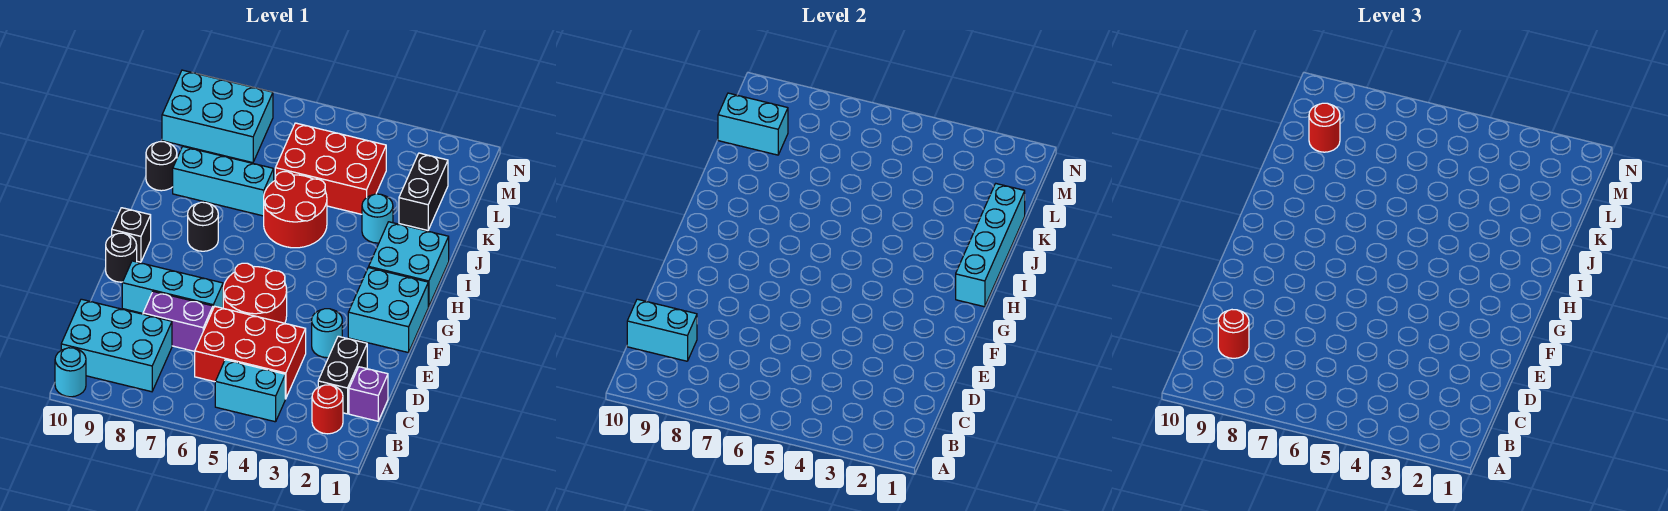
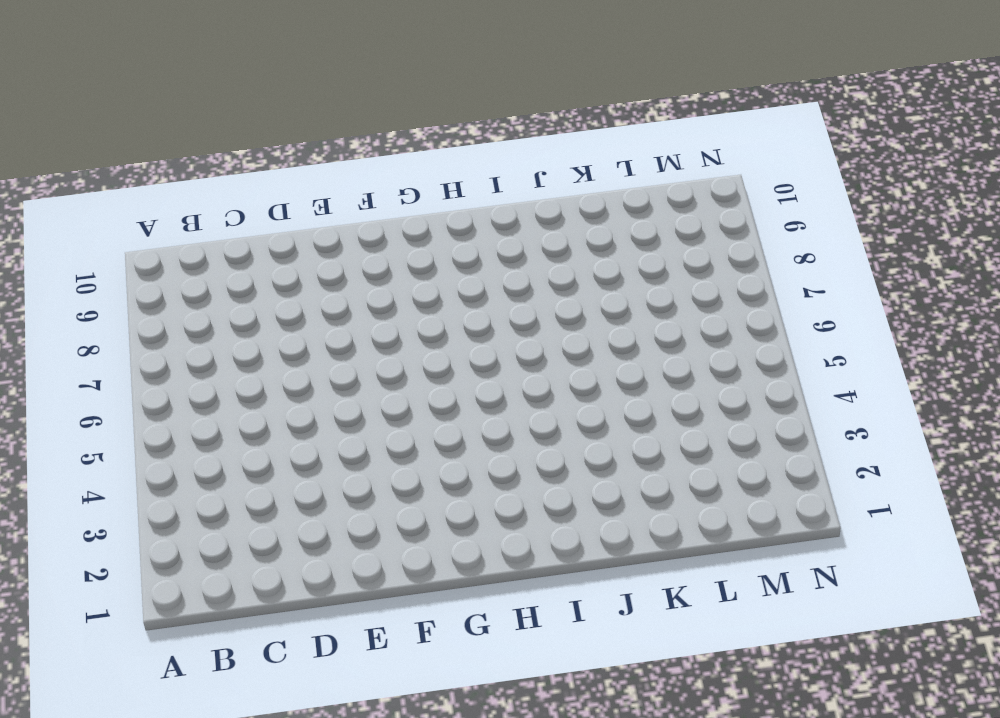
none -> cyan 1x1 round brick [55,348,86,397]
none -> red 1x1 round brick [312,385,343,434]
none -> cyan 1x2 brick [215,360,285,422]

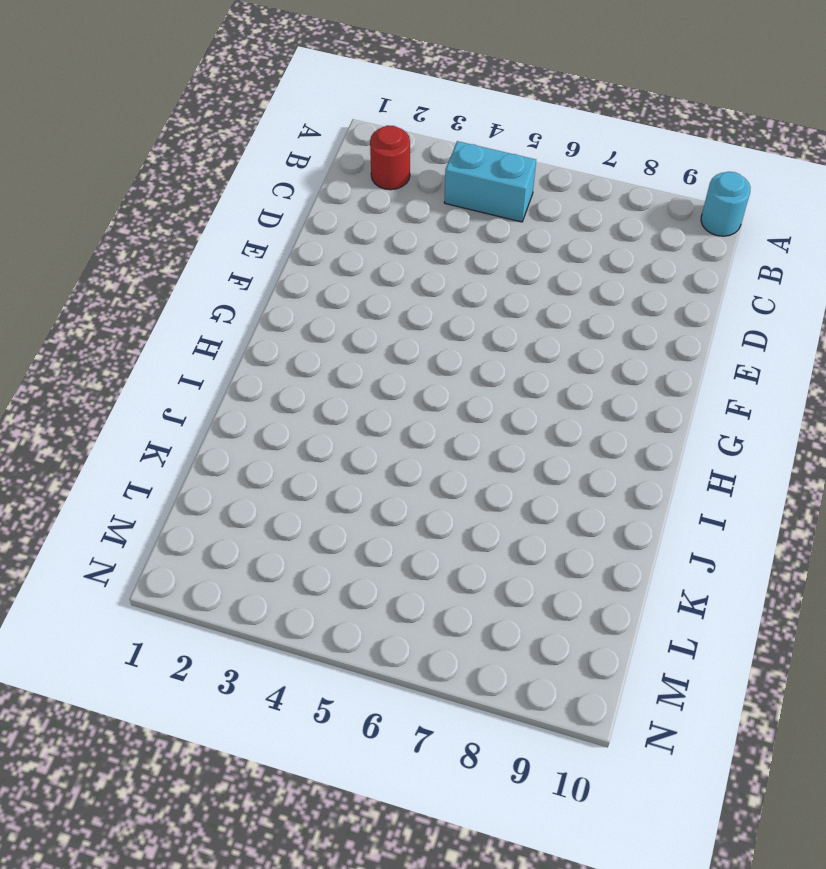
none -> cyan 2x3 brick [61,299,172,392]
none -> purple 1x1 brick [349,367,388,421]
none -> black 1x2 brick [318,336,367,414]

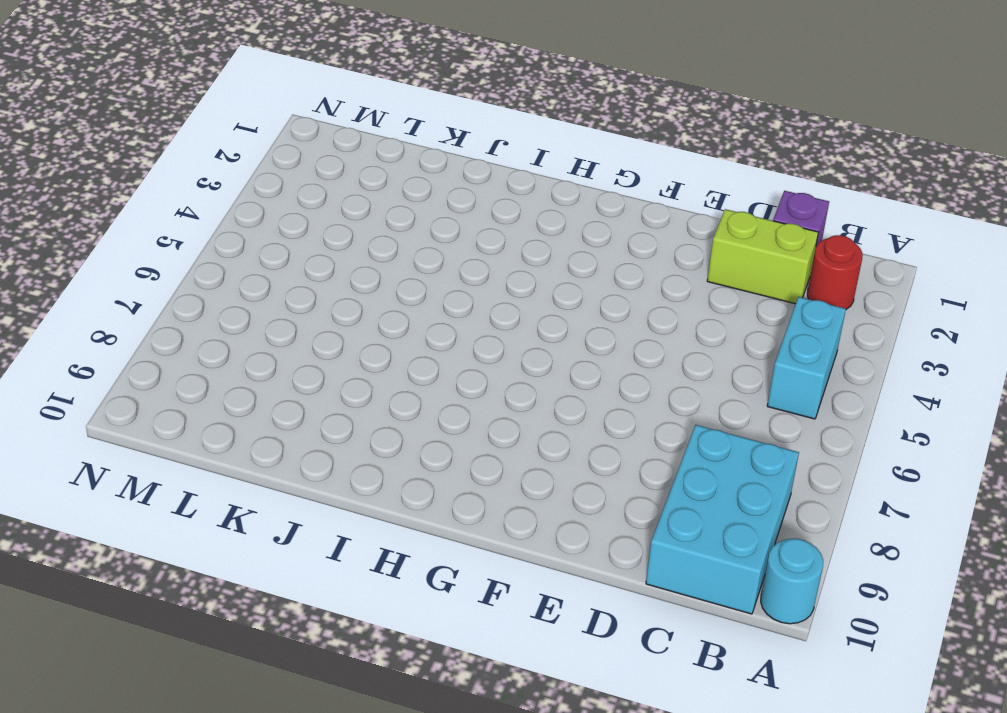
lime 1x2 brick [707,209,819,304] -> black 1x2 brick [318,336,367,414]
none -> red 2x3 brick [195,307,306,399]
none -> purple 1x2 brick [143,291,213,351]
none -> cyan 1x1 round brick [312,309,342,358]

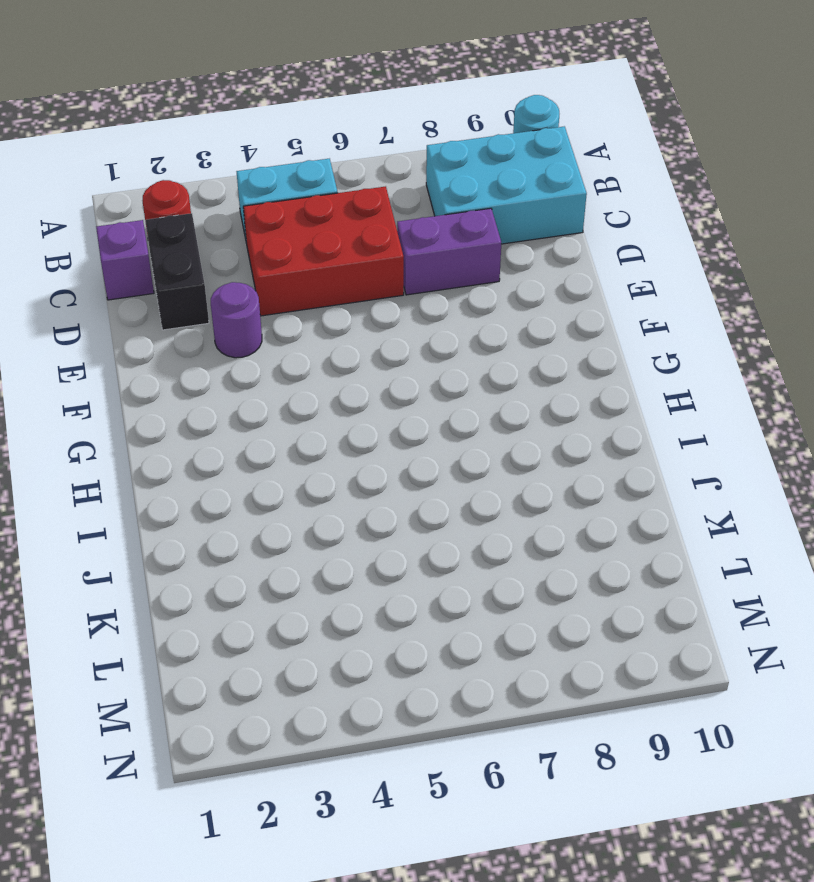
purple 1x1 round brick [211,282,262,358] -> cyan 1x1 round brick [312,309,342,358]
none -> red 2x2 round brick [223,263,287,323]
none -> cyan 1x3 brick [122,261,223,313]
none -> cyan 2x2 brick [348,267,428,353]

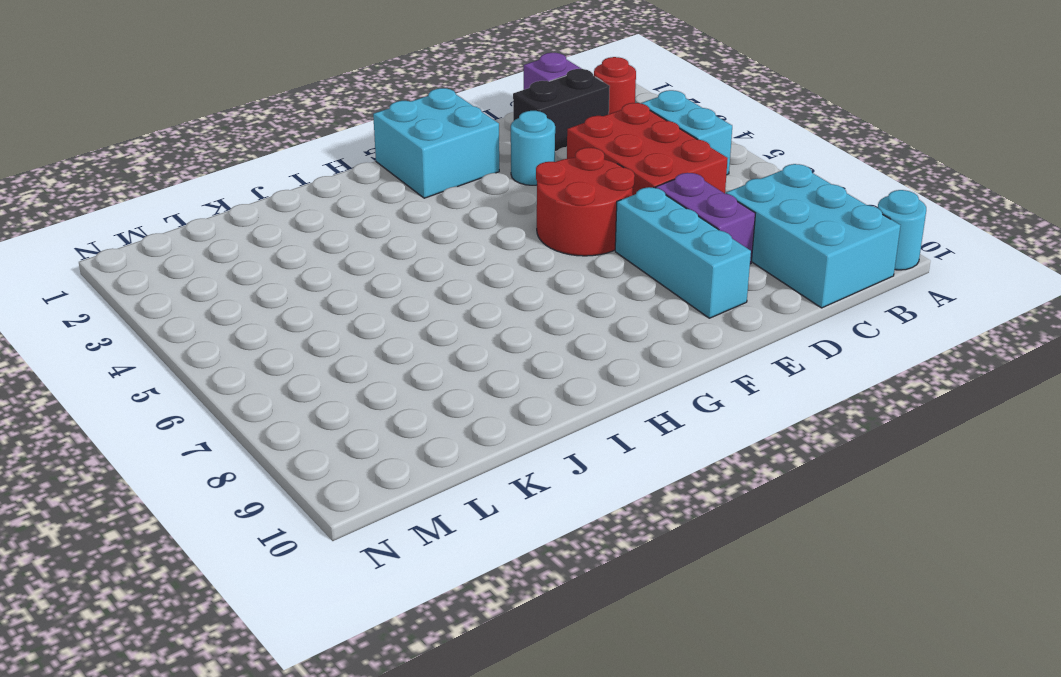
none -> black 1x1 round brick [106,233,137,282]
none -> black 1x1 brick [112,208,151,262]
none -> cyan 2x2 brick [369,222,449,307]

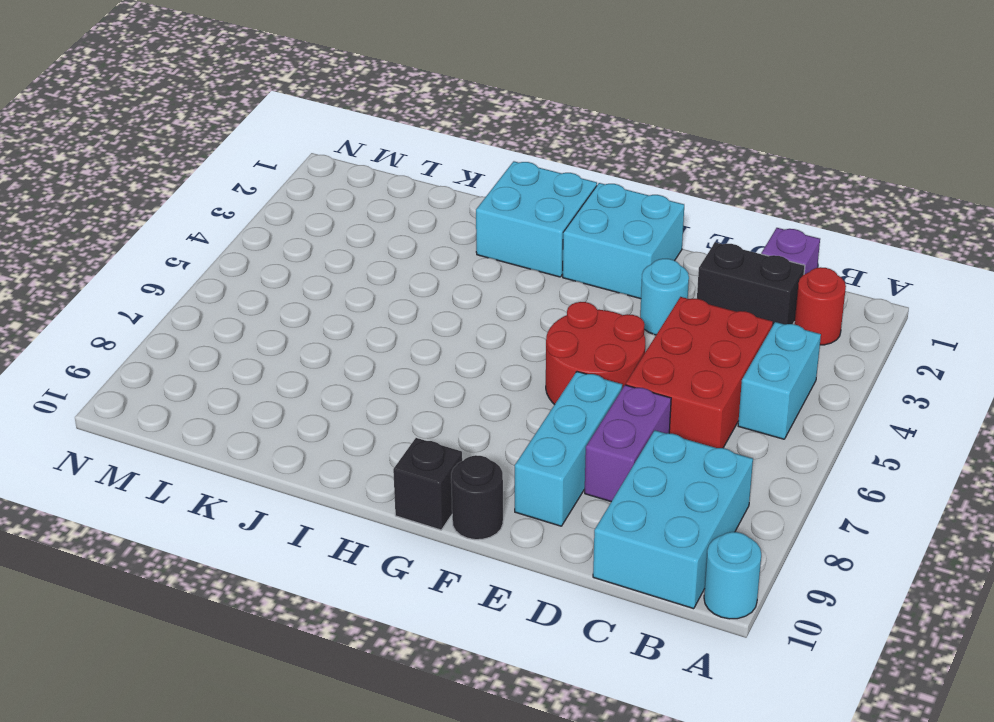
none -> black 1x1 round brick [188,202,218,251]
none -> red 2x2 round brick [264,172,327,248]
none -> cyan 1x1 round brick [362,194,393,243]

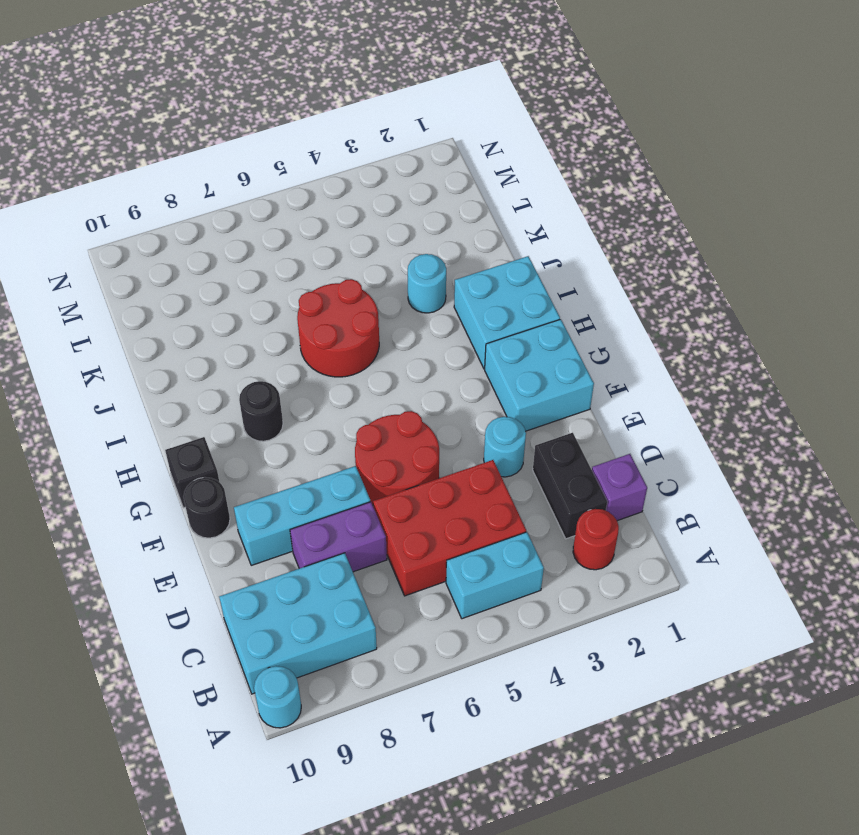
none -> cyan 1x3 brick [173,147,274,216]
none -> black 1x1 round brick [146,142,177,191]
none -> black 1x2 brick [399,153,448,230]

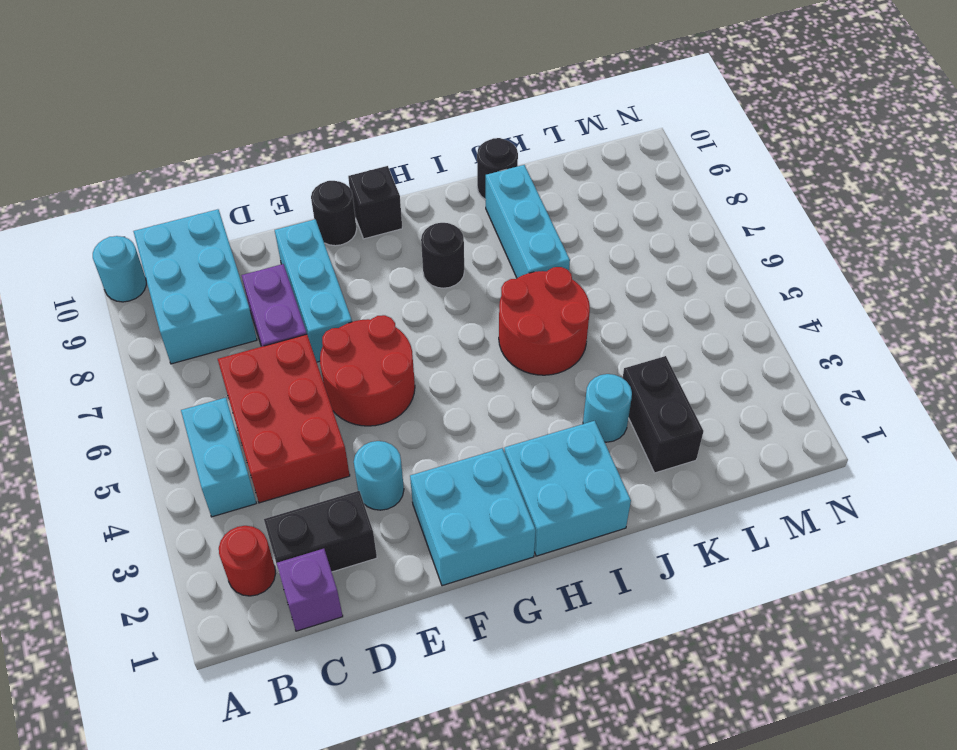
black 1x2 brick [623,356,704,473] -> black 1x2 brick turned to [399,153,448,230]
none -> red 2x3 brick [275,123,386,214]
none -> cyan 2x3 brick [162,70,273,163]
none -> cyan 1x2 brick [627,299,697,361]

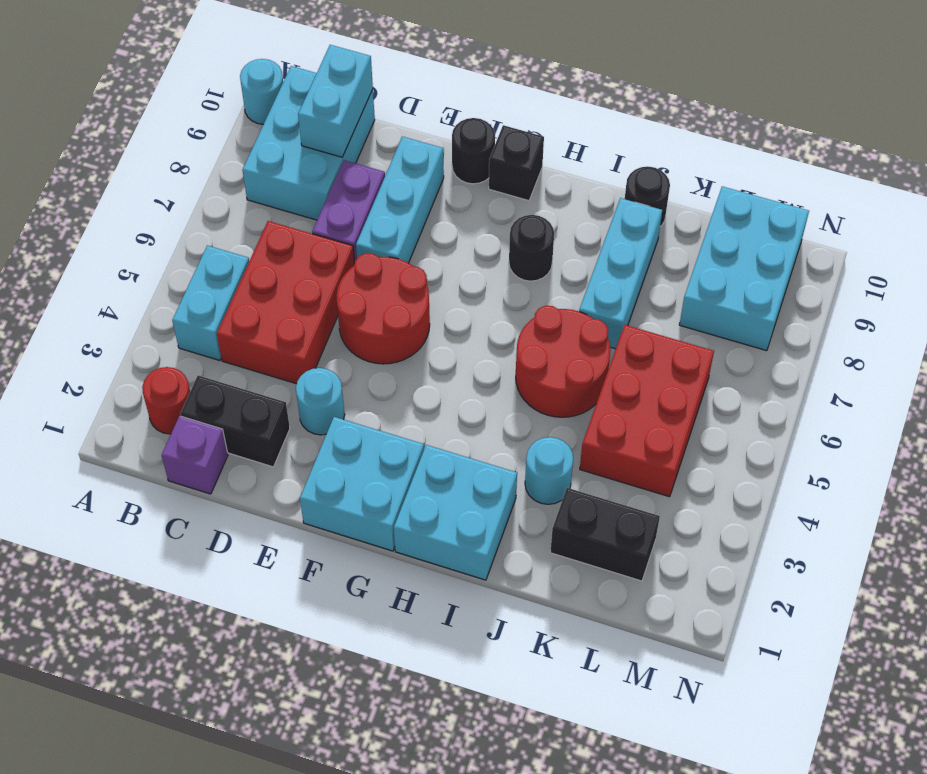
none -> cyan 1x4 brick [956,184,1025,307]
none -> cyan 1x2 brick [718,93,788,155]
none -> red 1x1 round brick [1218,310,1249,358]

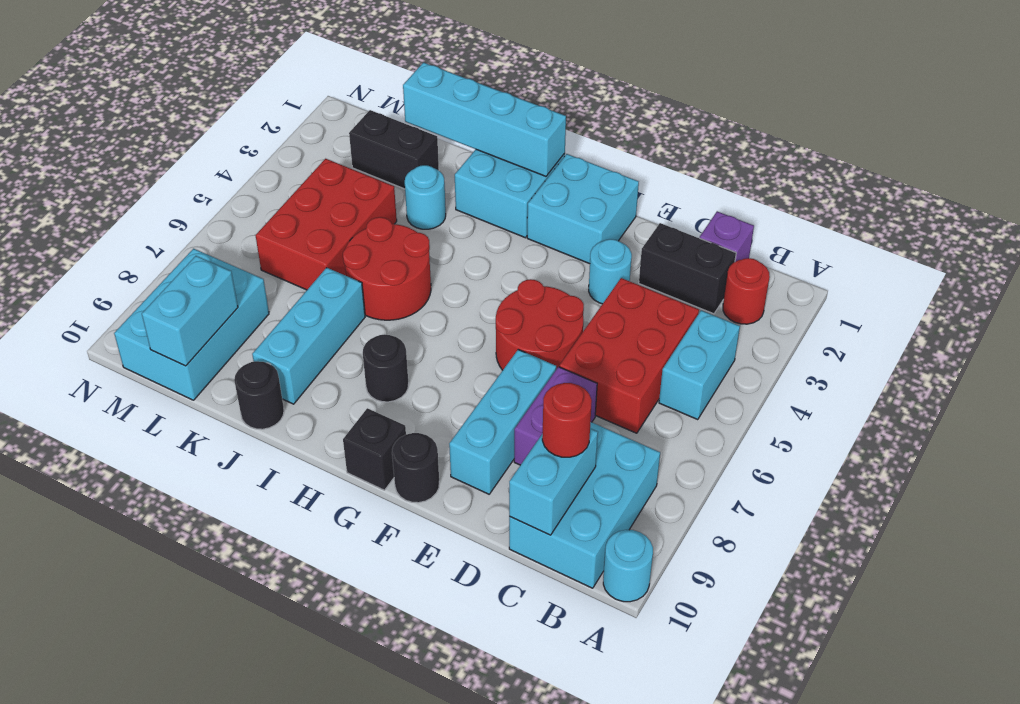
none -> red 1x1 round brick [1309,103,1340,152]

